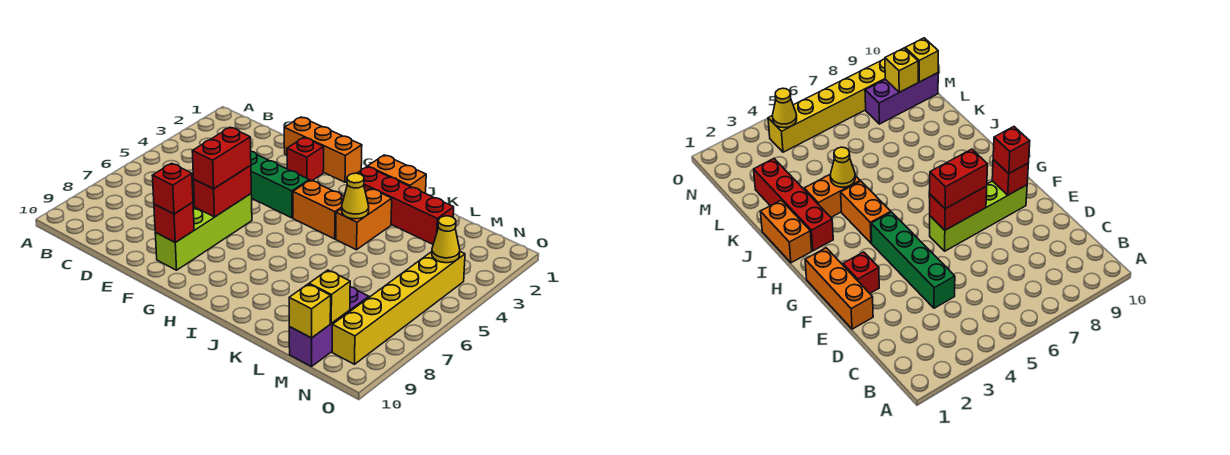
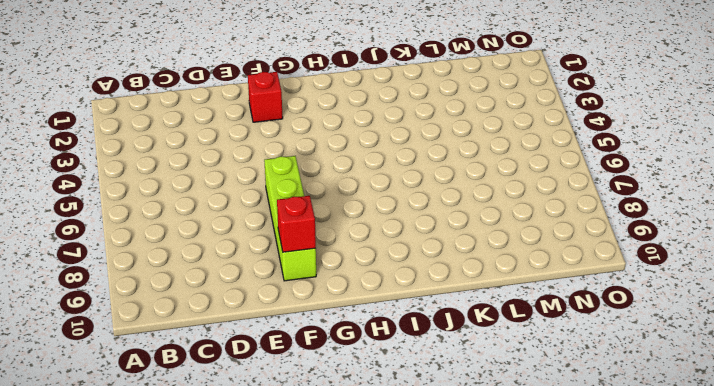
none -> green 1x4 brick [251,151,309,218]
none -> orange 1x3 brick [284,117,362,182]
none -> orange 1x2 brick [293,180,344,239]

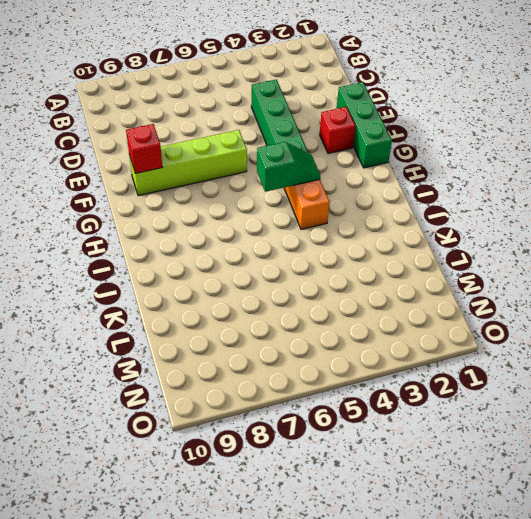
green 1x3 brick [337,82,392,168] -> orange 1x3 brick [284,117,362,182]
green 1x2 slope [257,142,320,192] -> none
none -> orange 1x2 brick [368,155,426,193]
none -> red 1x4 brick [357,167,454,244]
none -> orange 1x2 brick [336,189,392,250]

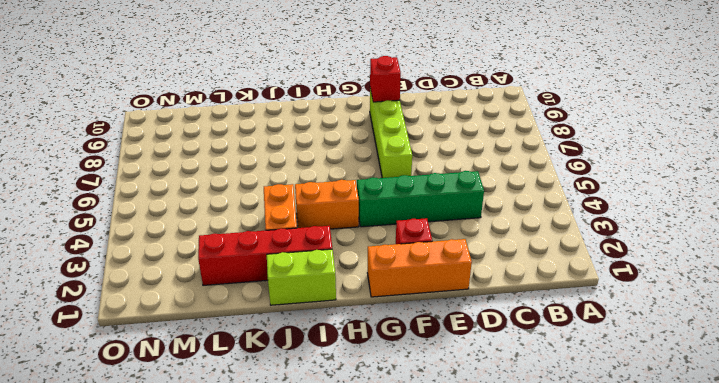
lime 1x2 brick [267,249,336,305] -> orange 1x2 brick [368,155,426,193]
none -> purple 1x3 brick [289,287,369,367]
none -> yellow 1x6 brick [332,252,465,364]
none -> red 1x2 brick [194,165,251,217]

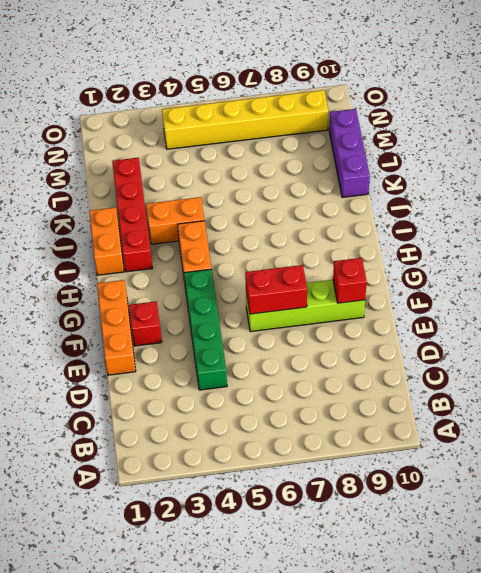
purple 1x3 brick [329,109,370,197] -> purple 1x3 brick turned to [289,287,369,367]
none -> yellow 1x1 cone [342,173,369,219]
none -> yellow 1x1 brick [309,270,350,323]
none -> yellow 1x1 brick [289,284,331,338]

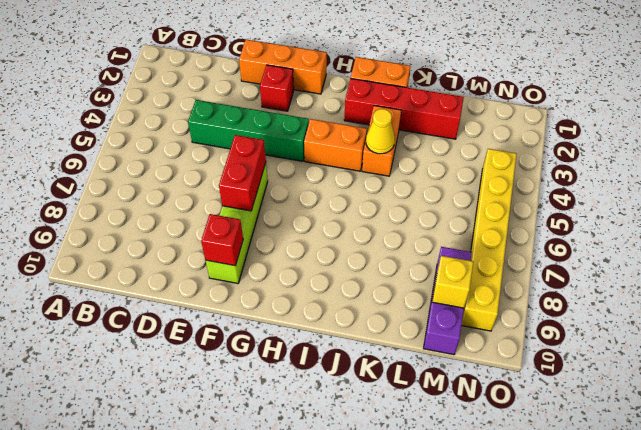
none -> yellow 1x1 brick [289,284,331,338]
none -> yellow 1x1 cone [432,216,460,263]
none -> red 1x2 brick [192,127,251,189]

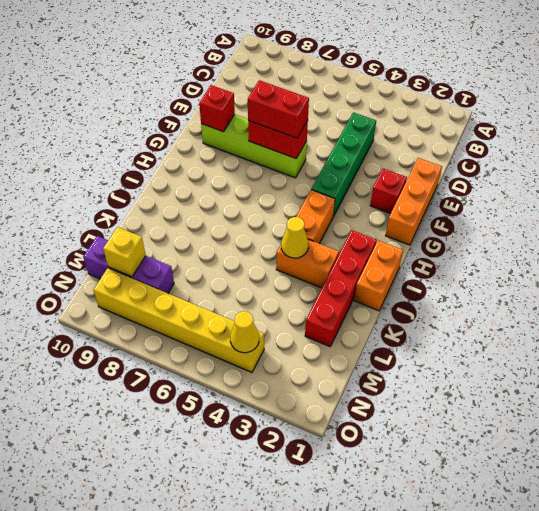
none -> yellow 1x1 brick [289,284,331,338]
none -> red 1x1 brick [152,163,193,214]

